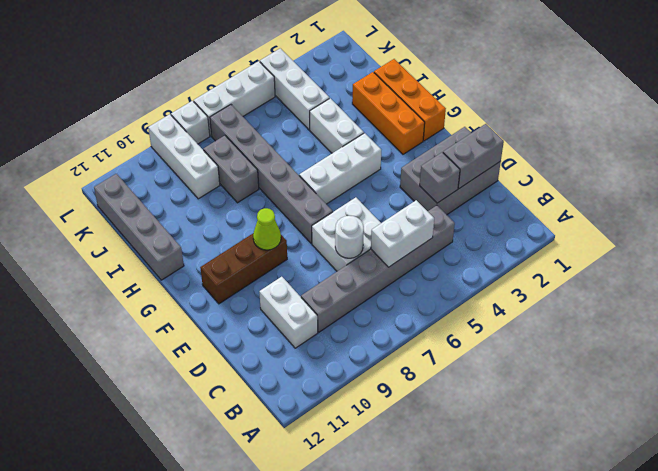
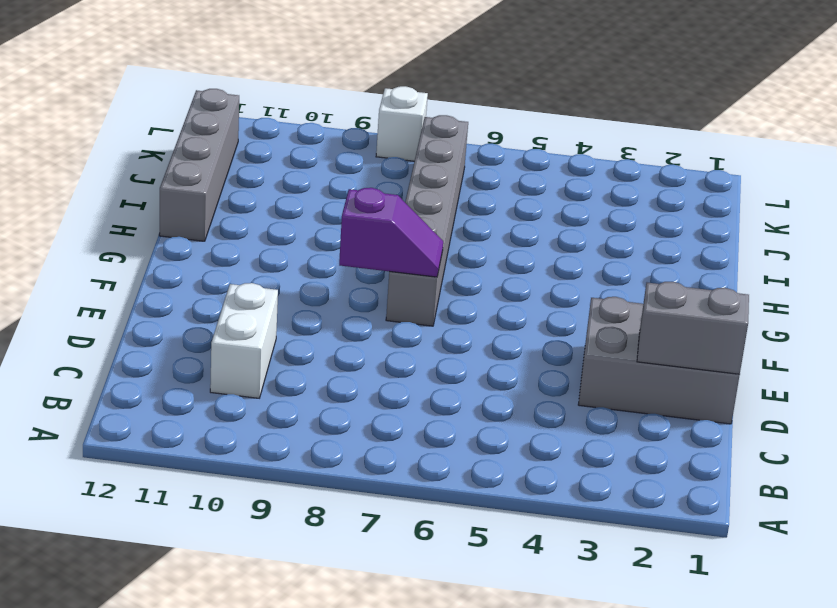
purple 1x2 slope [339,188,443,277] -> none
none -> grey 1x6 brick [301,205,455,332]
none -> white 2x2 brick [312,197,381,271]
none -> brown 1x3 brick [200,234,287,304]

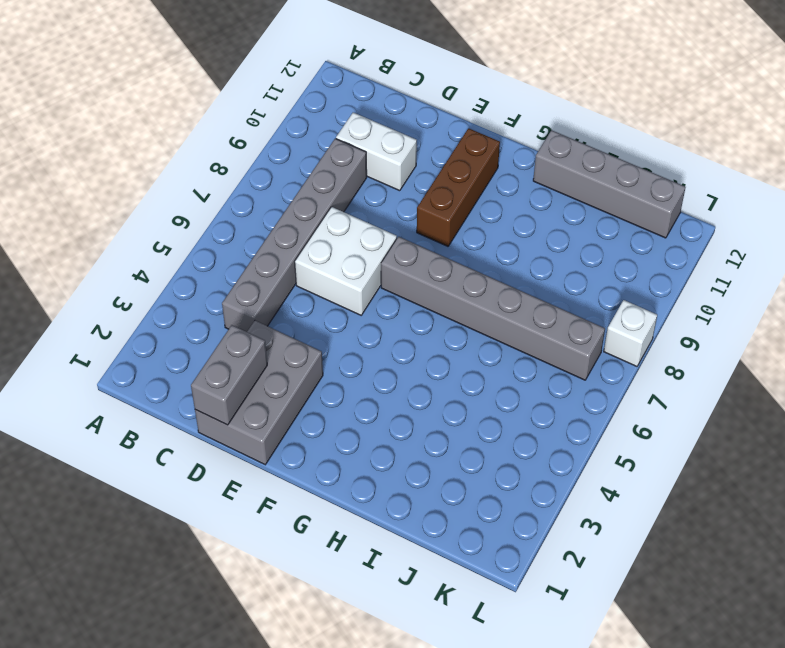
none -> orange 1x3 brick [374,59,446,141]
none -> orange 1x3 brick [352,72,425,154]
none -> white 1x3 brick [299,133,381,204]

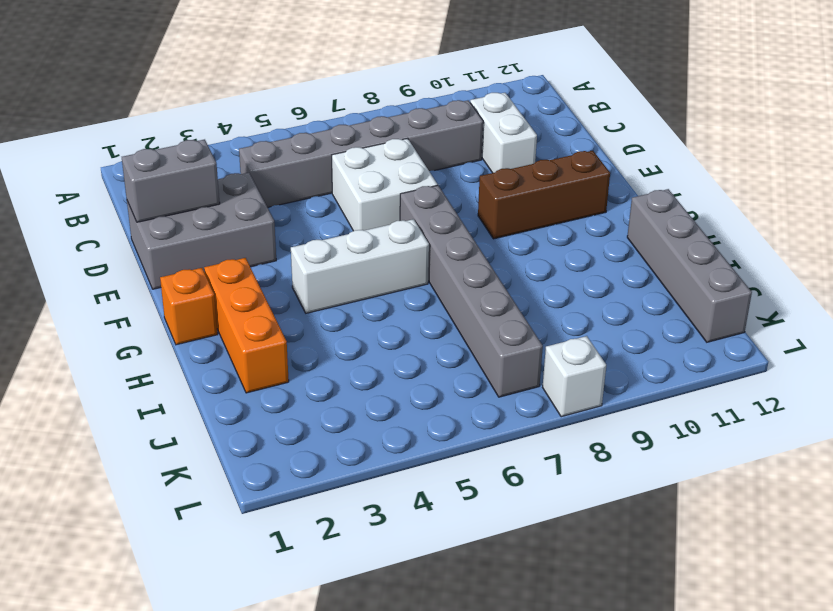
orange 1x1 brick [160,268,218,345] -> orange 1x3 brick [374,59,446,141]
none -> white 1x2 brick [310,98,364,153]
none -> grey 1x2 brick [203,136,259,203]
none -> white 1x3 brick [260,48,329,130]

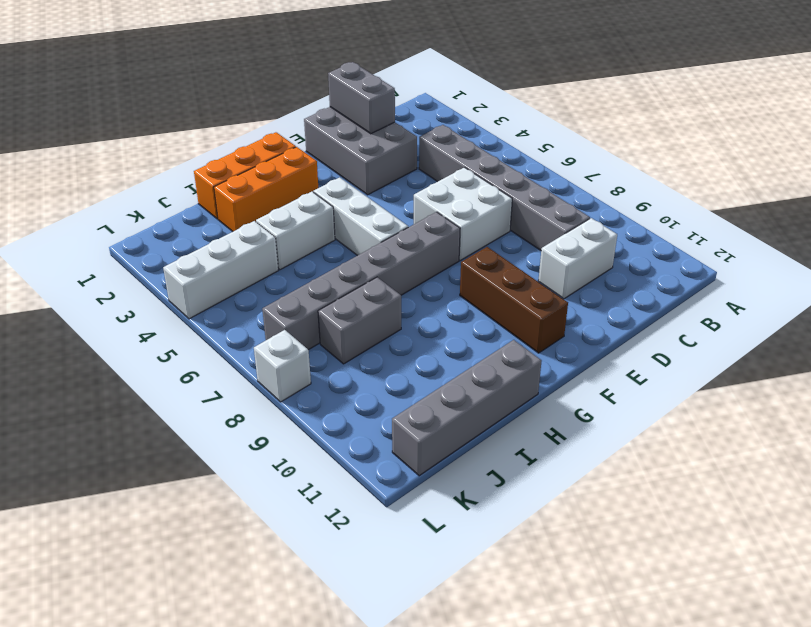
none -> white 1x3 brick [148,114,220,199]
none -> white 1x3 brick [194,61,275,136]
none -> white 1x2 brick [371,200,434,267]

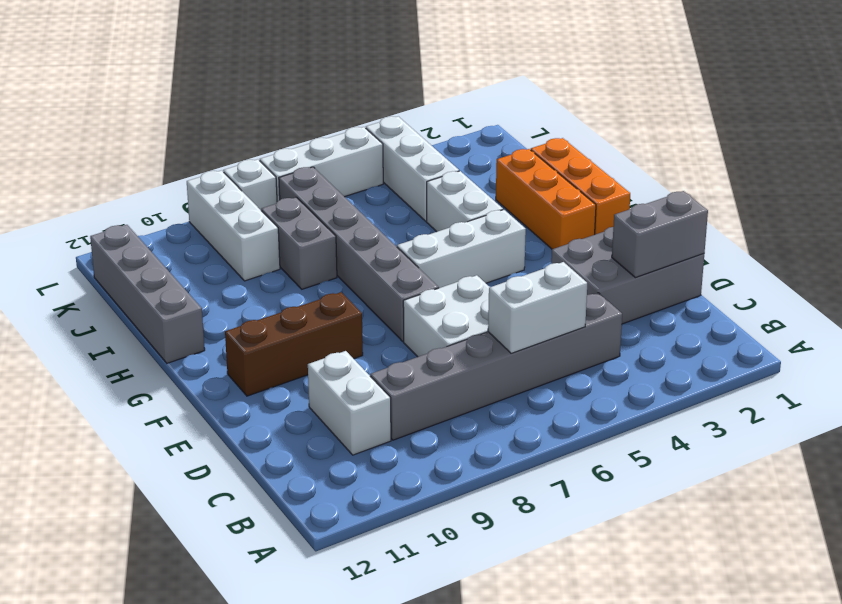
none -> grey 1x1 brick [420,152,460,203]
none -> white 1x1 round brick [335,216,364,258]
none -> lime 1x1 cone [253,208,281,250]

